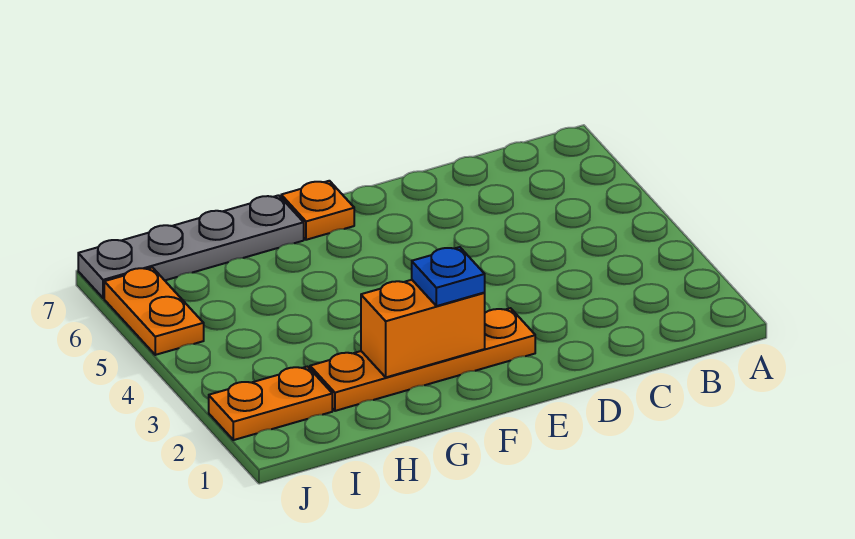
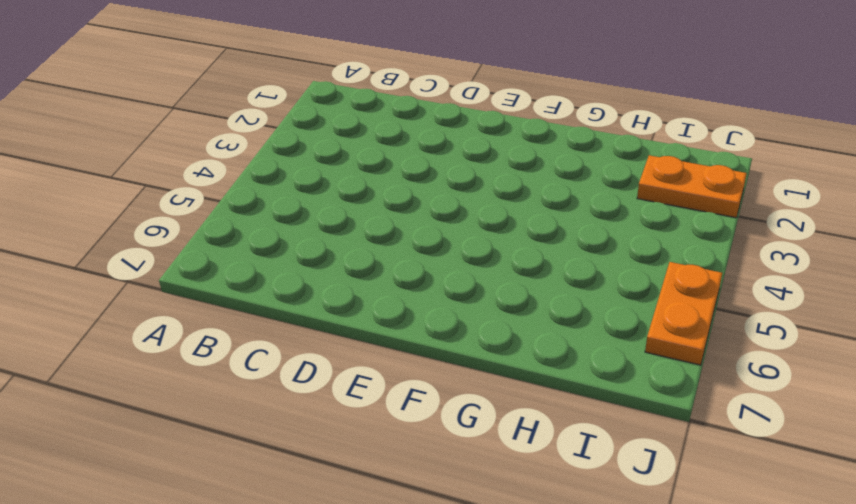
none -> orange 1x4 plate [310,308,535,411]
none -> orange 1x1 plate [281,181,354,240]

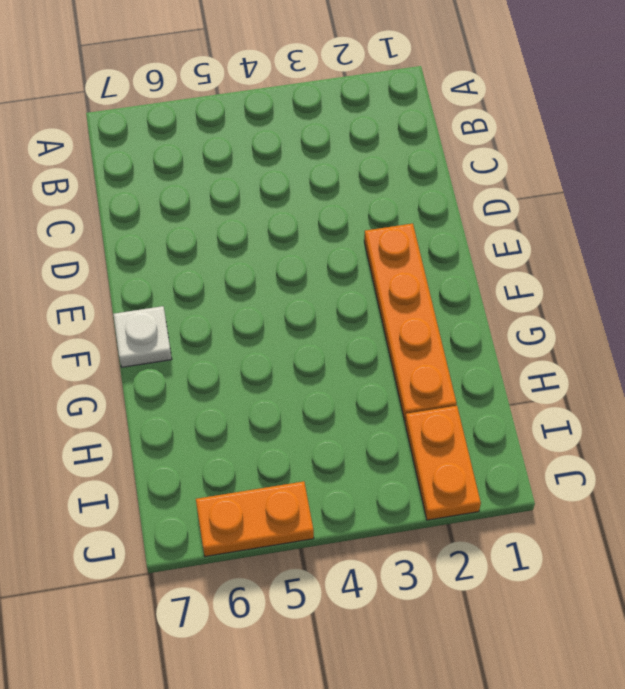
white 1x1 plate [113,306,172,367] -> orange 1x1 plate [281,181,354,240]
none -> grey 1x4 plate [78,195,304,298]
none -> orange 1x2 brick [361,280,485,377]

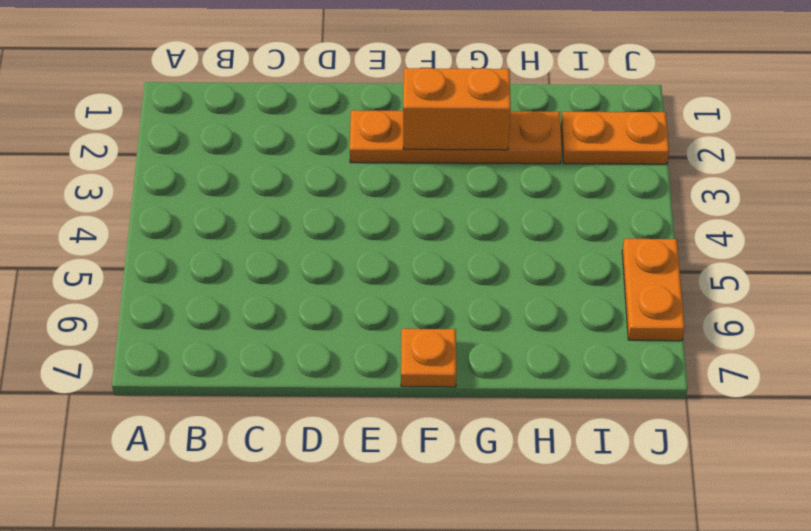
none -> grey 1x4 plate [78,195,304,298]
none -> blue 1x1 plate [412,247,485,306]

